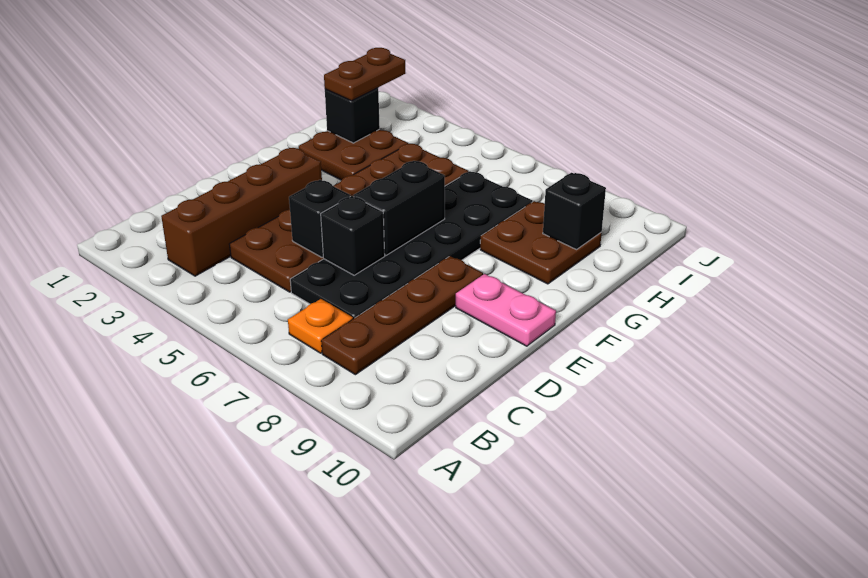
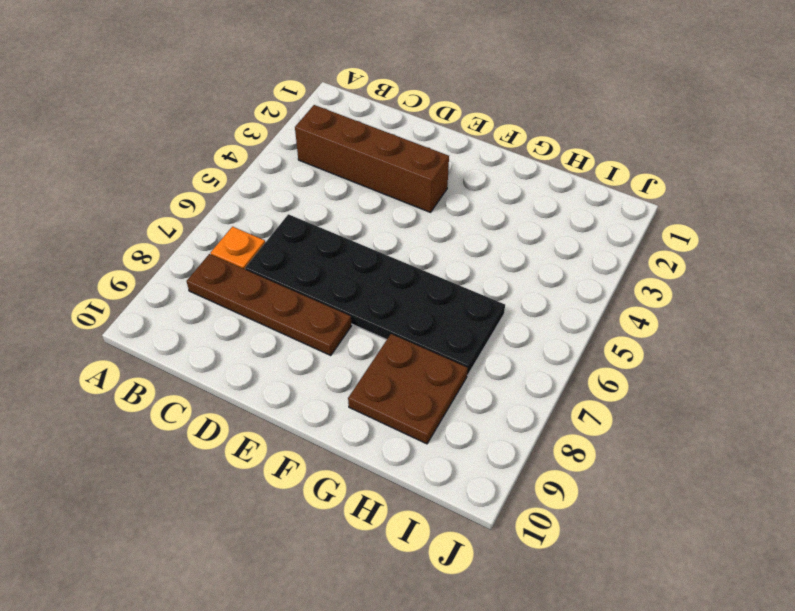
none -> brown 2x6 plate [229,144,468,292]
none -> pink 1x2 plate [456,274,556,346]
none -> brown 2x2 plate [299,129,408,180]

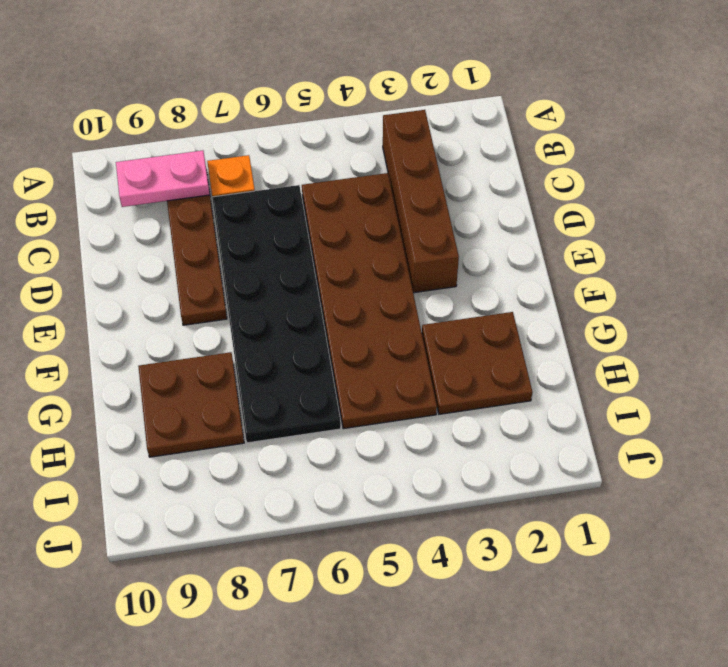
pink 1x2 plate [116,150,210,207] -> pink 1x2 plate moved to [456,274,556,346]
none -> black 1x1 brick [289,180,350,257]
none -> black 1x1 brick [321,196,385,275]
none -> black 1x2 brick [354,161,445,255]

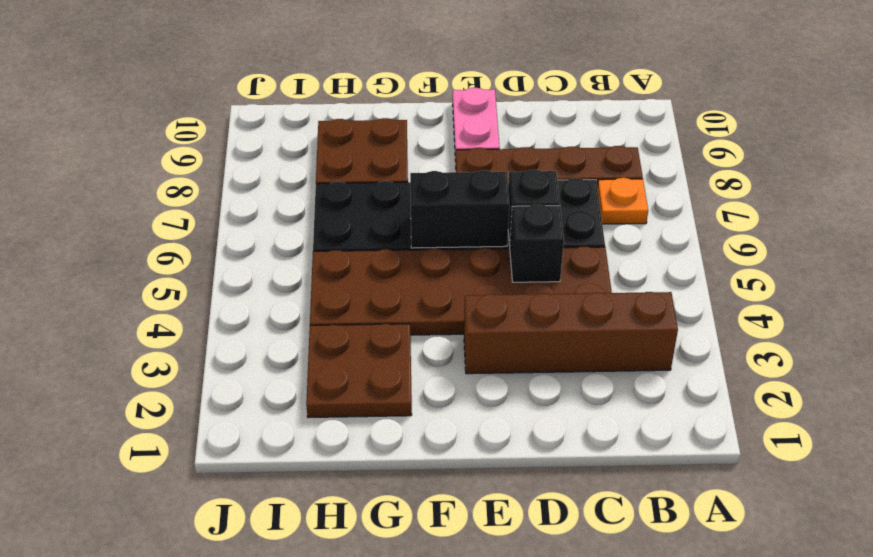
none -> black 1x1 brick [325,88,380,143]
none -> black 1x1 brick [543,173,606,250]
none -> brown 1x2 plate [324,48,405,101]

